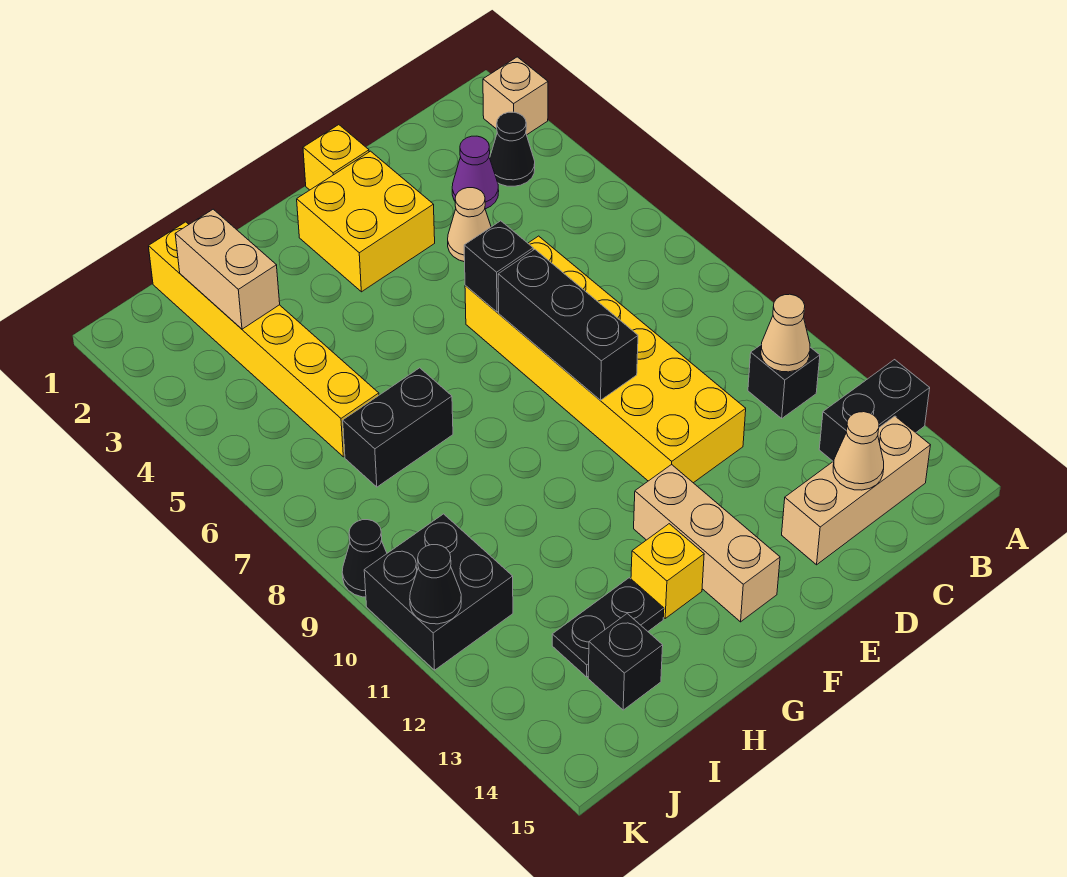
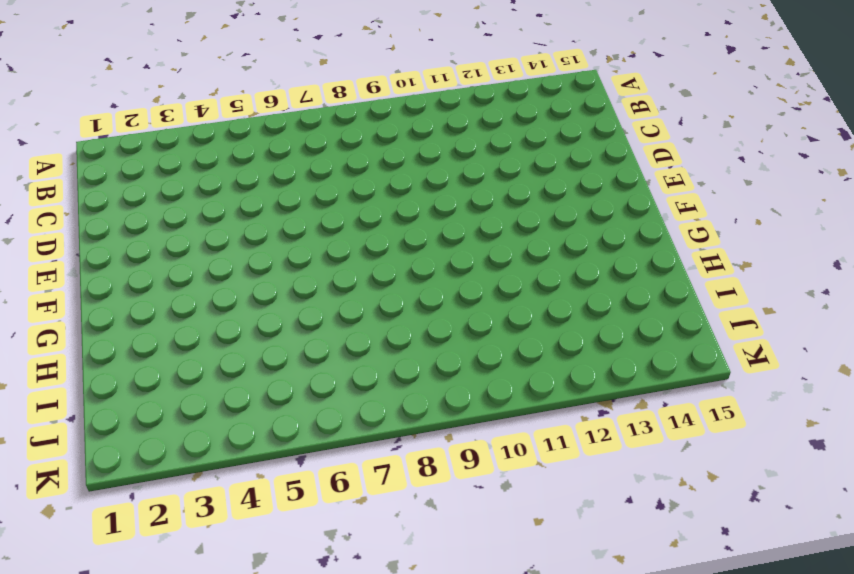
none -> tan 1x1 brick [483,57,548,135]
none -> black 1x2 brick [819,360,930,461]
none -> black 1x1 cone [490,112,535,186]

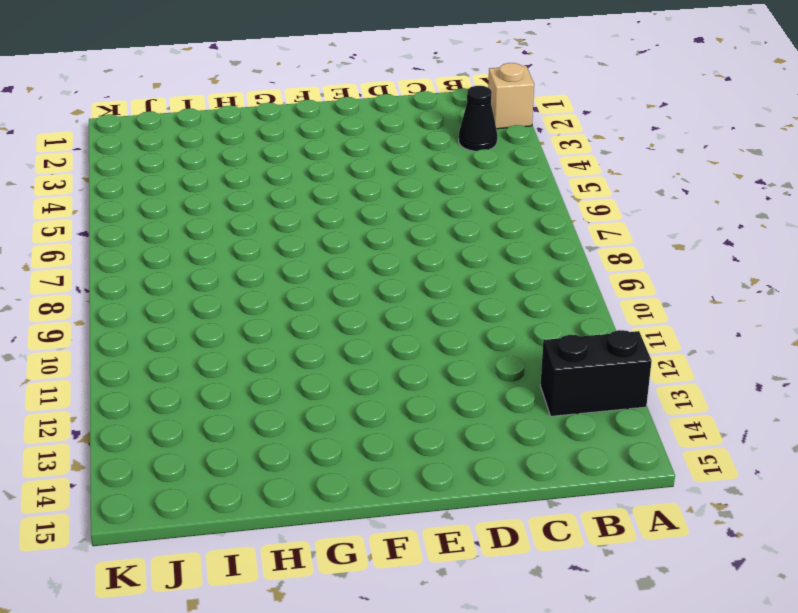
none -> black 1x1 brick [748,345,820,418]
none -> tan 1x3 brick [782,416,930,565]
none -> purple 1x1 cone [452,136,499,209]

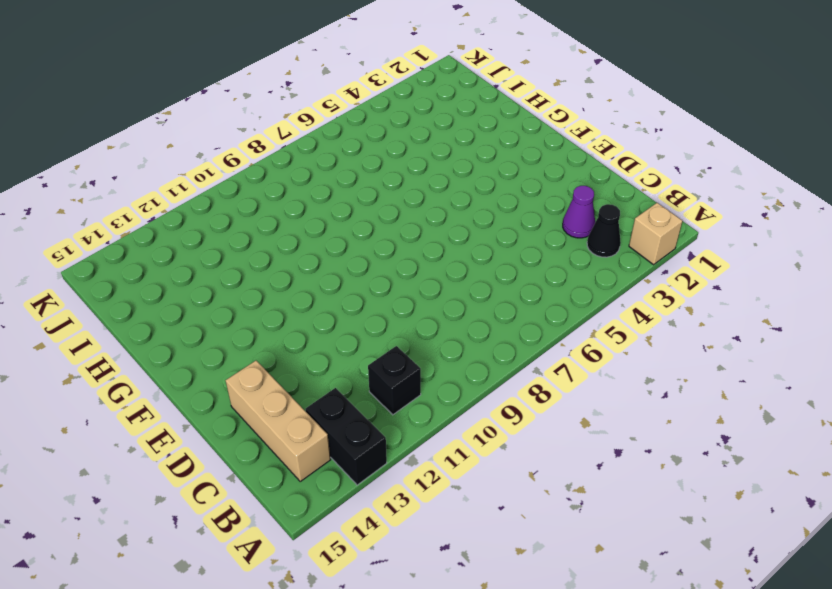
none -> tan 1x1 cone [448,188,491,262]
none -> yellow 2x6 brick [465,236,746,483]
none -> yellow 1x1 brick [303,125,369,190]

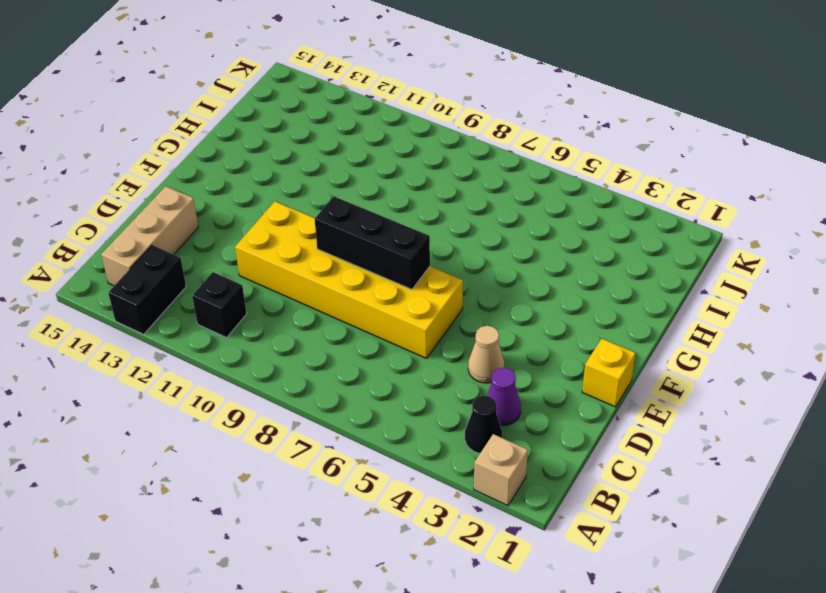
none -> yellow 2x2 brick [297,151,435,292]
none -> tan 1x3 brick [634,464,780,622]
none -> yellow 1x1 brick [631,524,704,618]

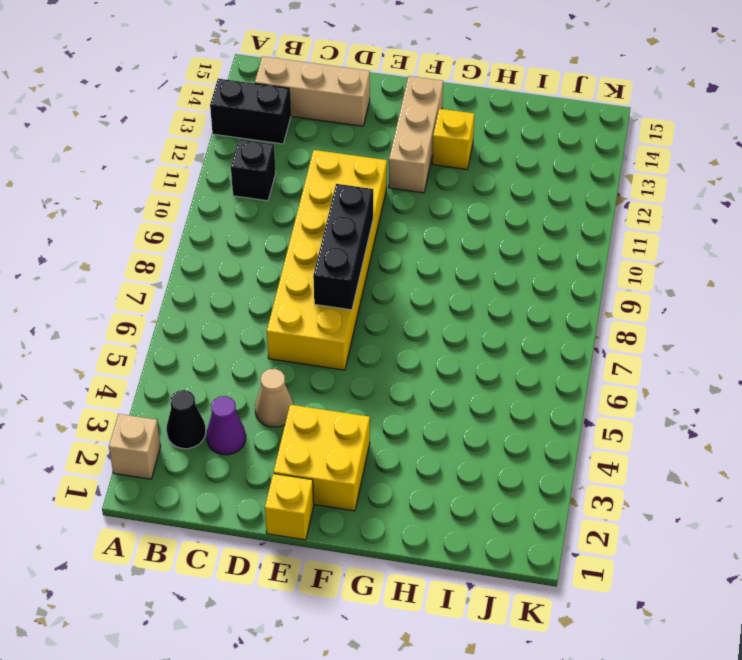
none -> black 1x2 brick [343,368,453,487]
none -> black 1x2 plate [552,578,664,677]
none -> yellow 1x6 brick [149,222,379,457]

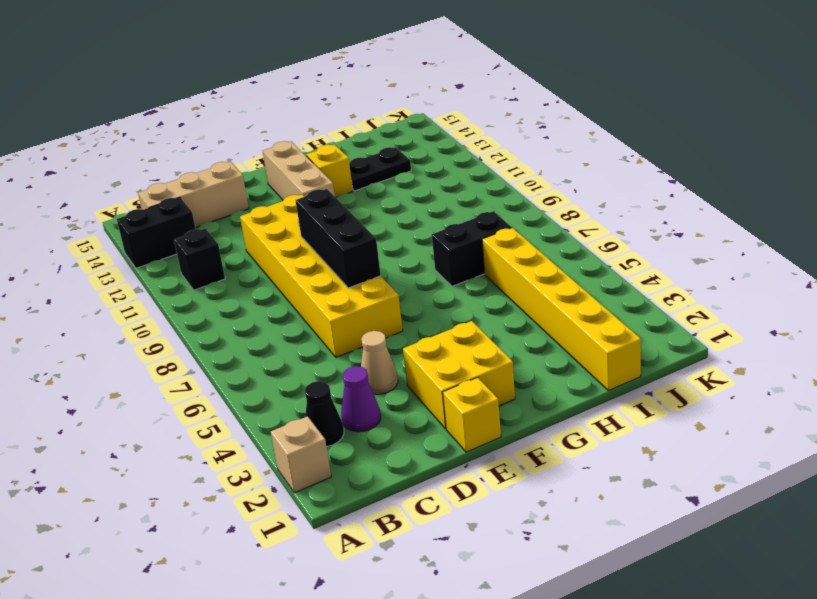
none -> black 1x1 brick [588,614,663,710]
none -> black 2x2 brick [364,514,513,670]
none -> black 1x1 cone [342,520,387,597]

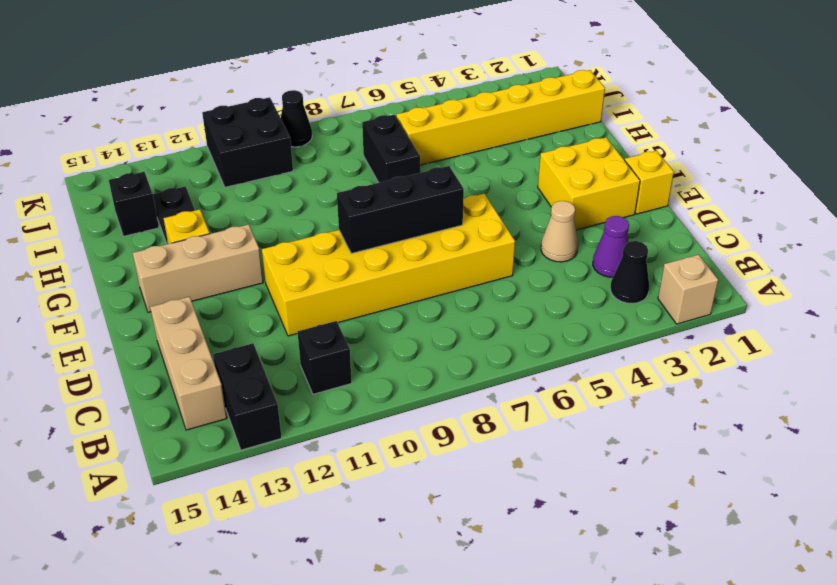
none -> tan 1x1 cone [761,294,810,372]
none -> tan 1x1 cone [833,412,884,490]
none -> black 1x1 brick [464,221,533,312]

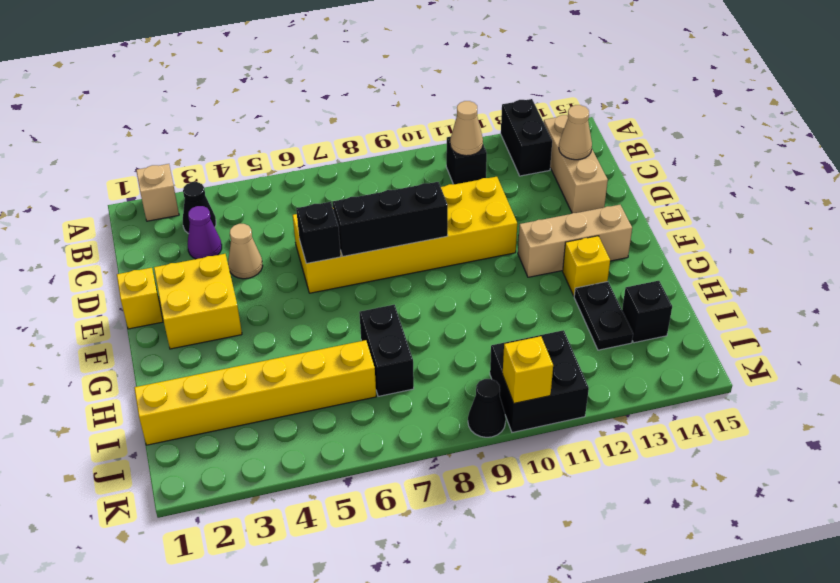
yellow 1x1 brick [503,336,553,403] -> none
none -> tan 1x2 brick [175,209,280,329]
none -> black 1x1 cone [410,545,461,624]

